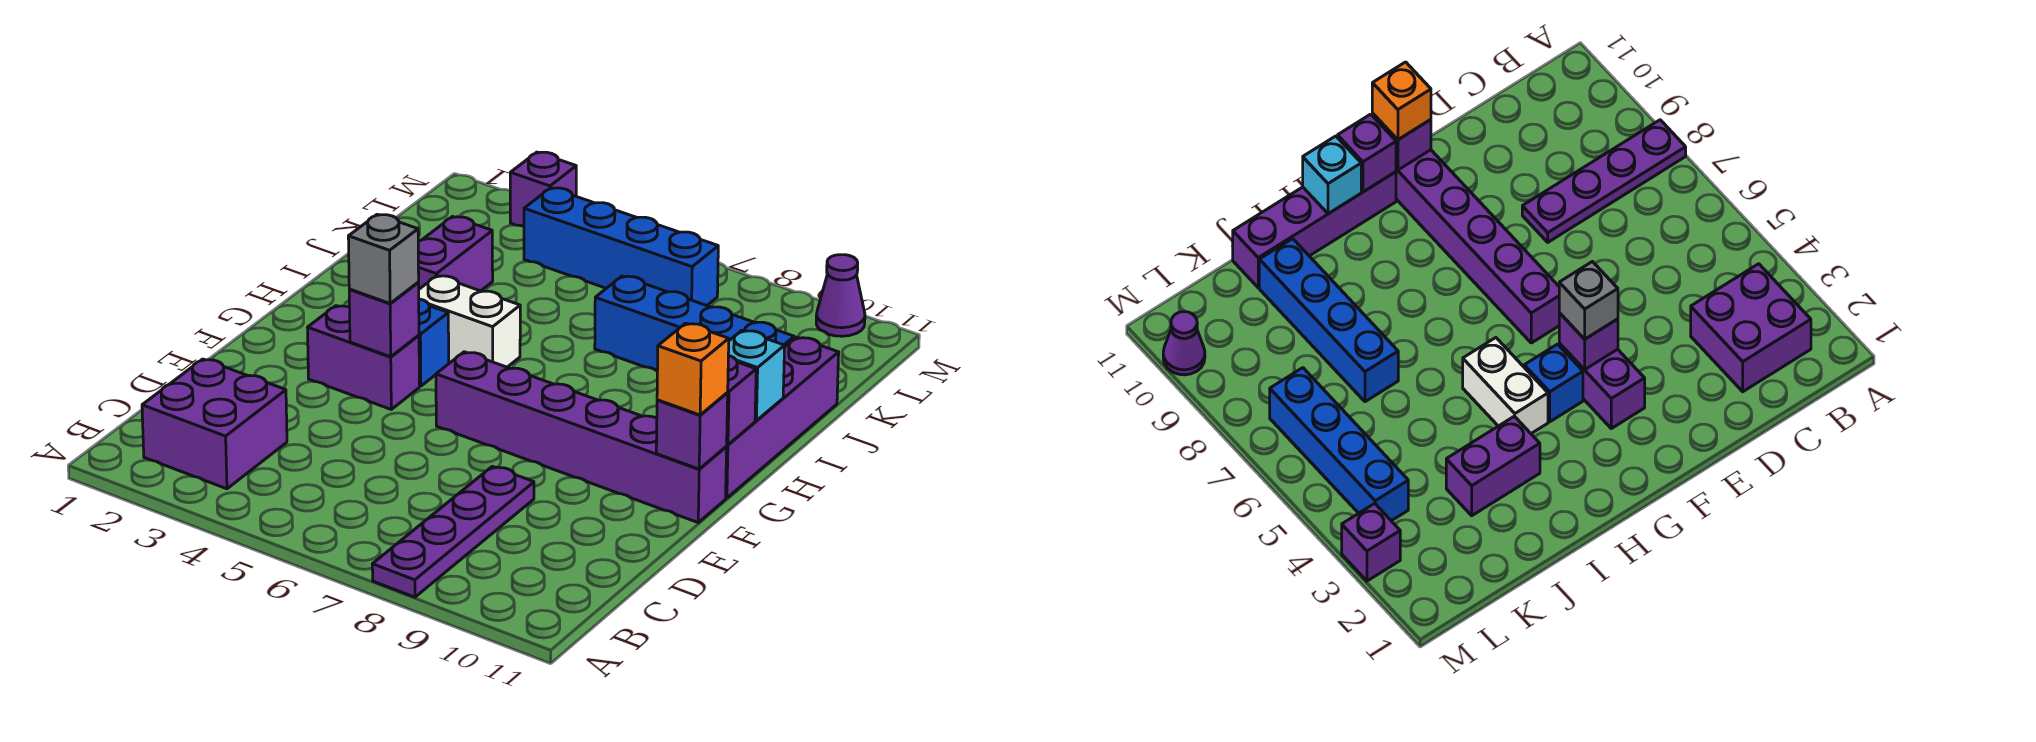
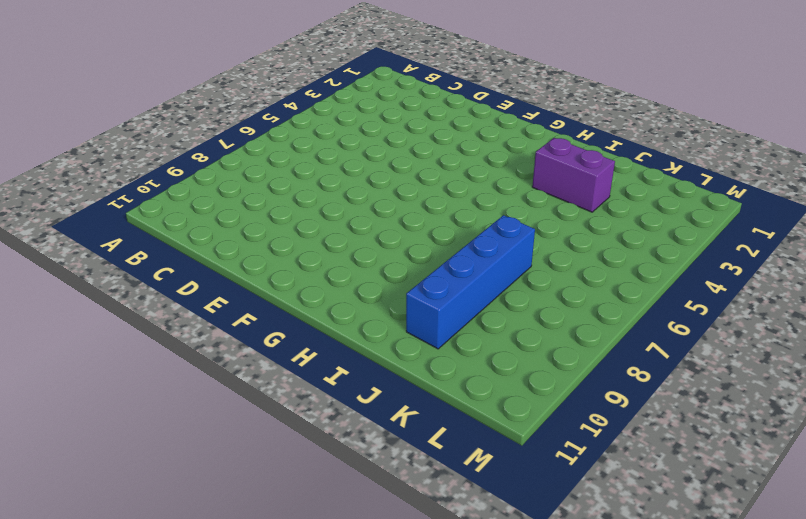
none -> purple 1x4 plate [372,466,534,597]
none -> purple 2x2 brick [142,359,287,489]
none -> purple 1x2 brick [307,306,419,409]

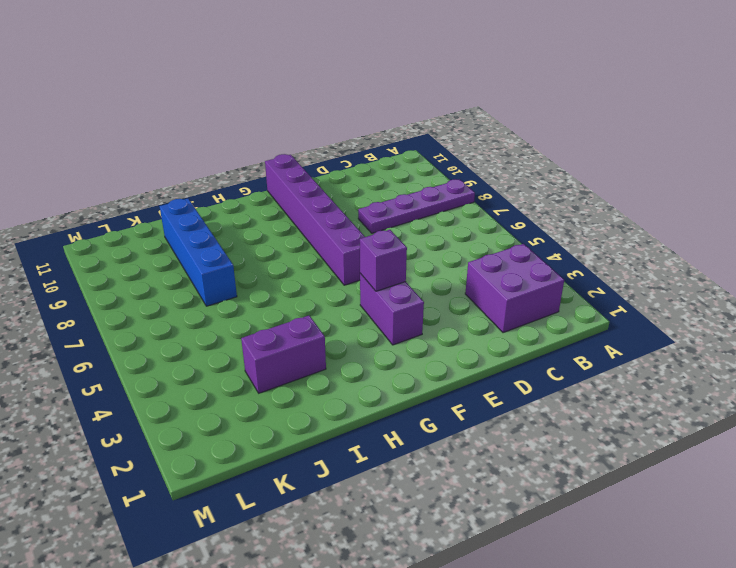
none -> blue 1x1 brick [419,299,449,386]
none -> purple 1x4 brick [726,337,839,498]
none -> white 1x2 brick [419,276,520,367]

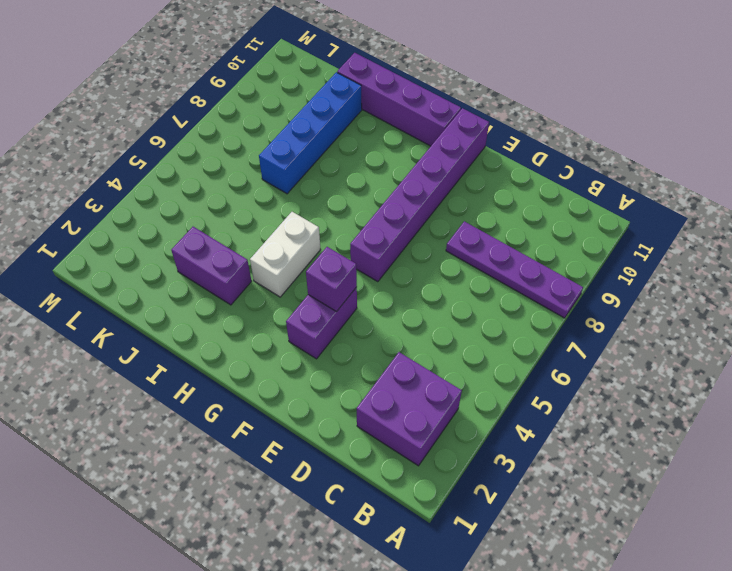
none -> blue 1x1 brick [419,299,449,386]
none -> blue 1x4 brick [524,188,718,306]
none -> purple 1x1 brick [510,152,576,226]

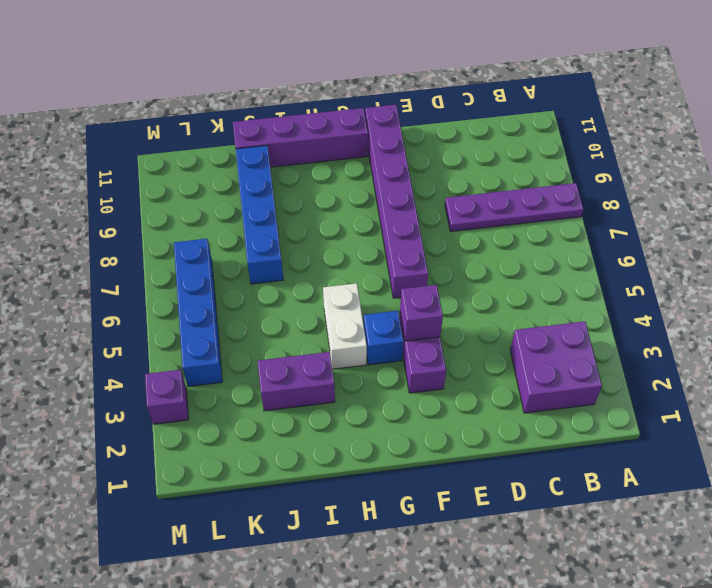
none -> purple 1x1 cone [816,255,865,336]
none -> purple 1x1 brick [656,393,728,469]
none -> purple 1x1 brick [727,356,756,445]

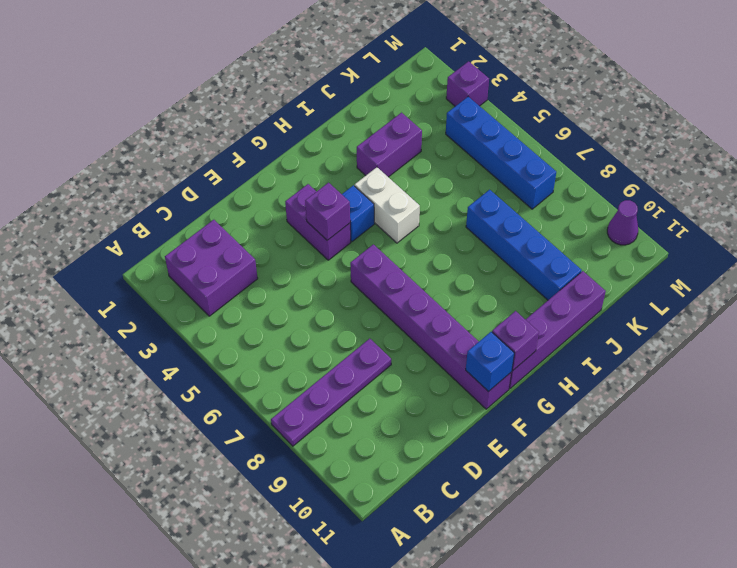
blue 1x1 brick [466,332,514,392] -> purple 1x1 brick [656,393,728,469]
none -> cyan 1x1 brick [728,330,785,421]
none -> grey 1x1 brick [348,214,419,303]
none -> orange 1x1 brick [657,323,729,415]

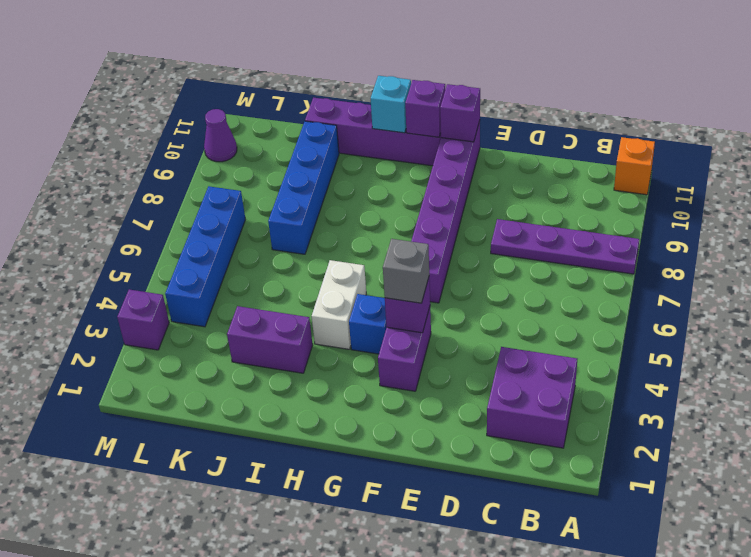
orange 1x1 brick [614,137,655,195] -> orange 1x1 brick moved to [657,323,729,415]

